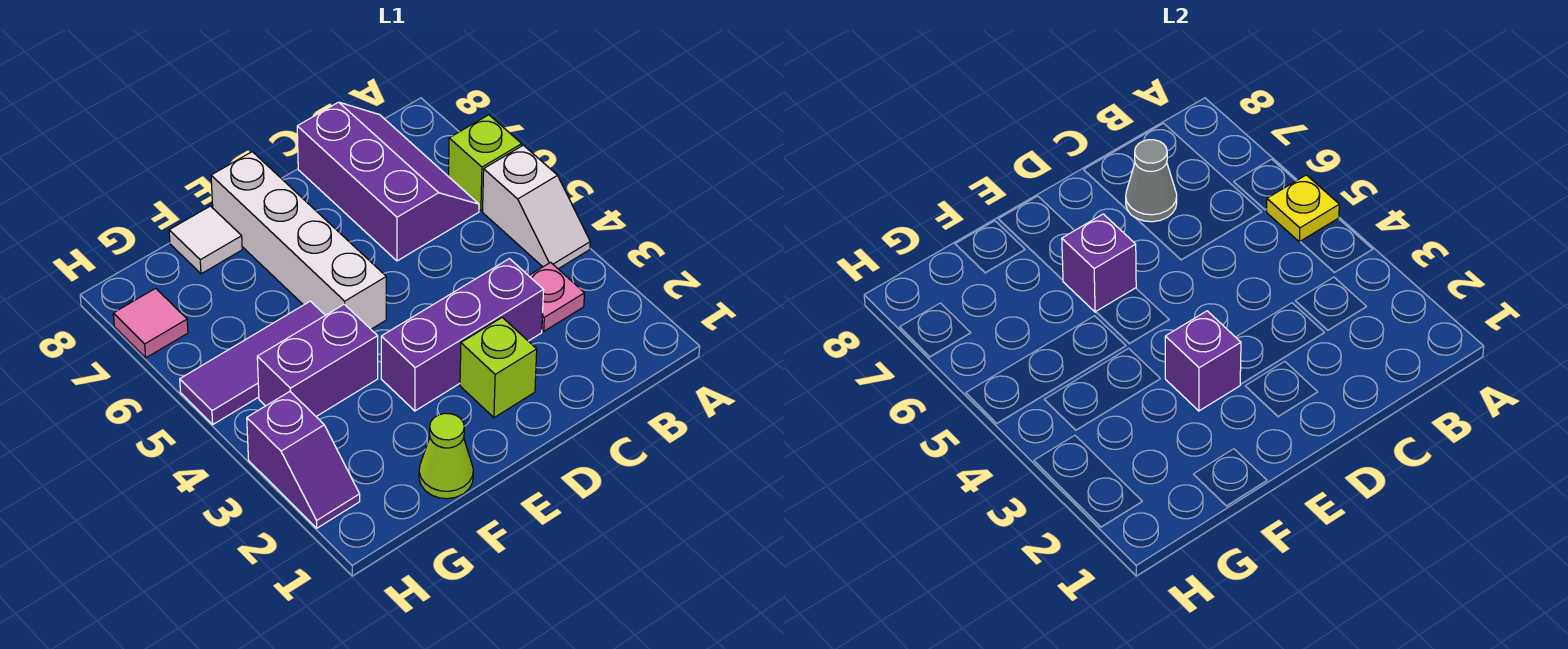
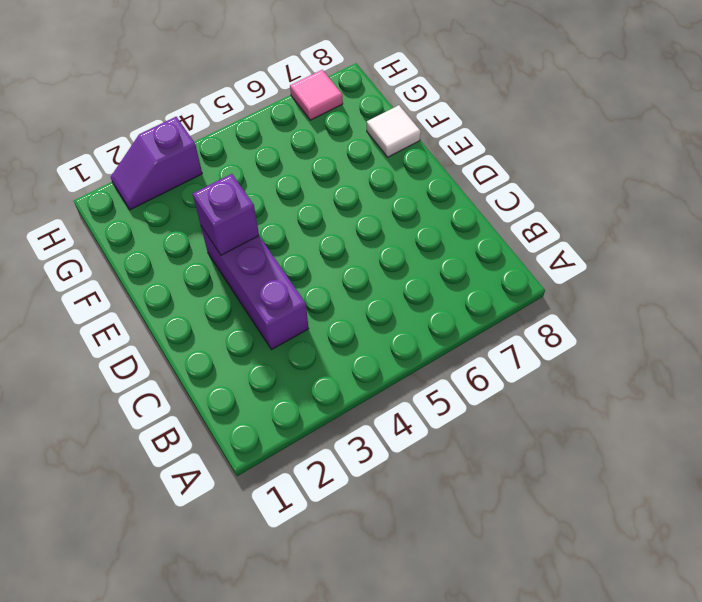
none -> white 1x2 slope [483,145,590,269]
none -> lime 1x1 brick [449,115,522,211]
none -> pink 1x1 plate [529,262,584,331]

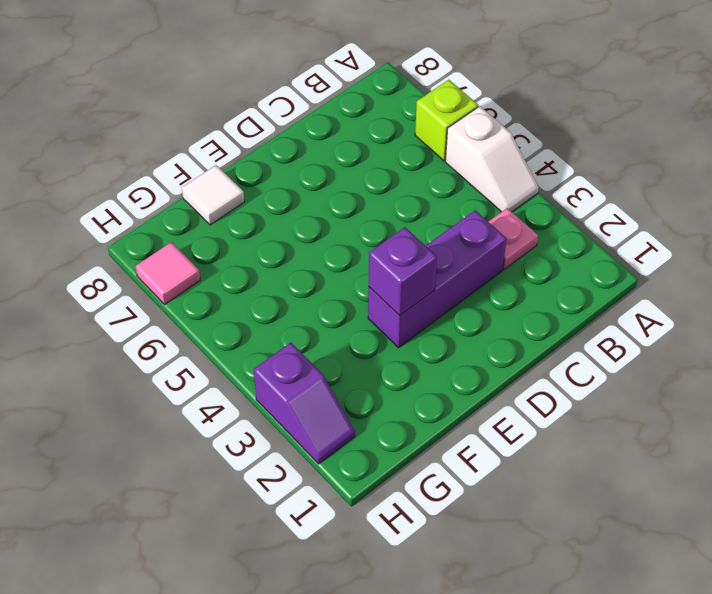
none -> purple 2x3 slope [297,102,479,261]
none -> lime 1x1 brick [460,317,537,418]
none -> white 1x4 brick [211,152,386,329]

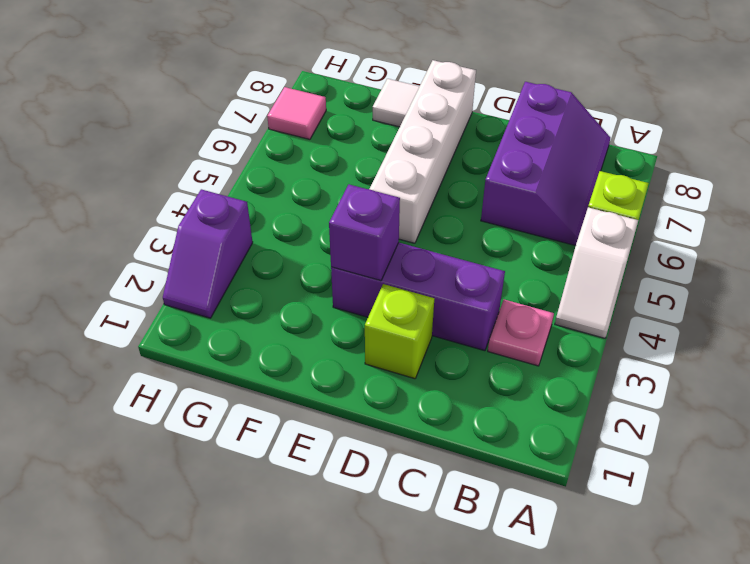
none -> lime 1x1 cone [419,413,473,499]
none -> purple 1x2 brick [257,304,378,416]
none -> purple 1x3 tile [180,301,325,424]

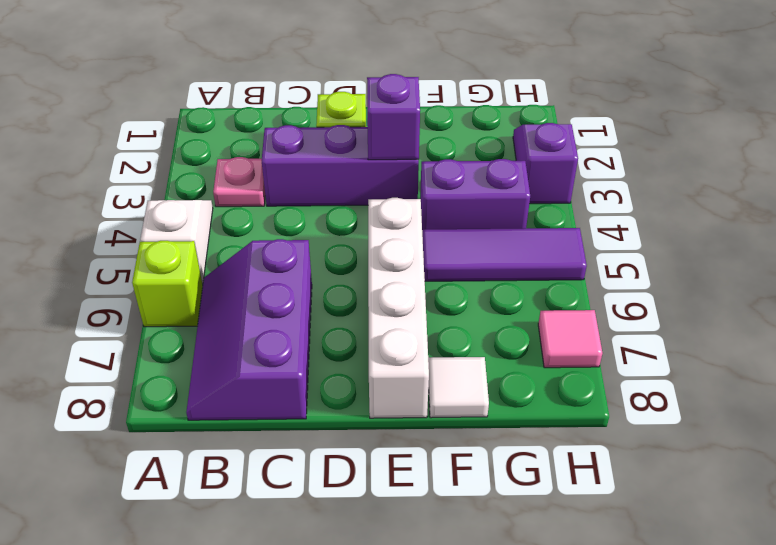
none -> lime 1x1 cone [419,413,473,499]
none -> yellow 1x1 plate [1267,175,1339,242]
none -> grey 1x1 cone [1126,140,1177,222]

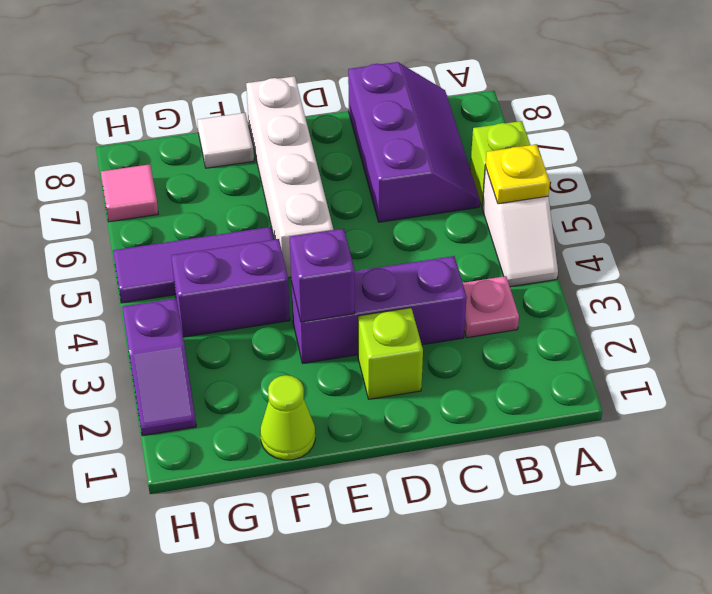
none -> grey 1x1 cone [1126,140,1177,222]
none -> purple 1x1 brick [1062,214,1136,312]

